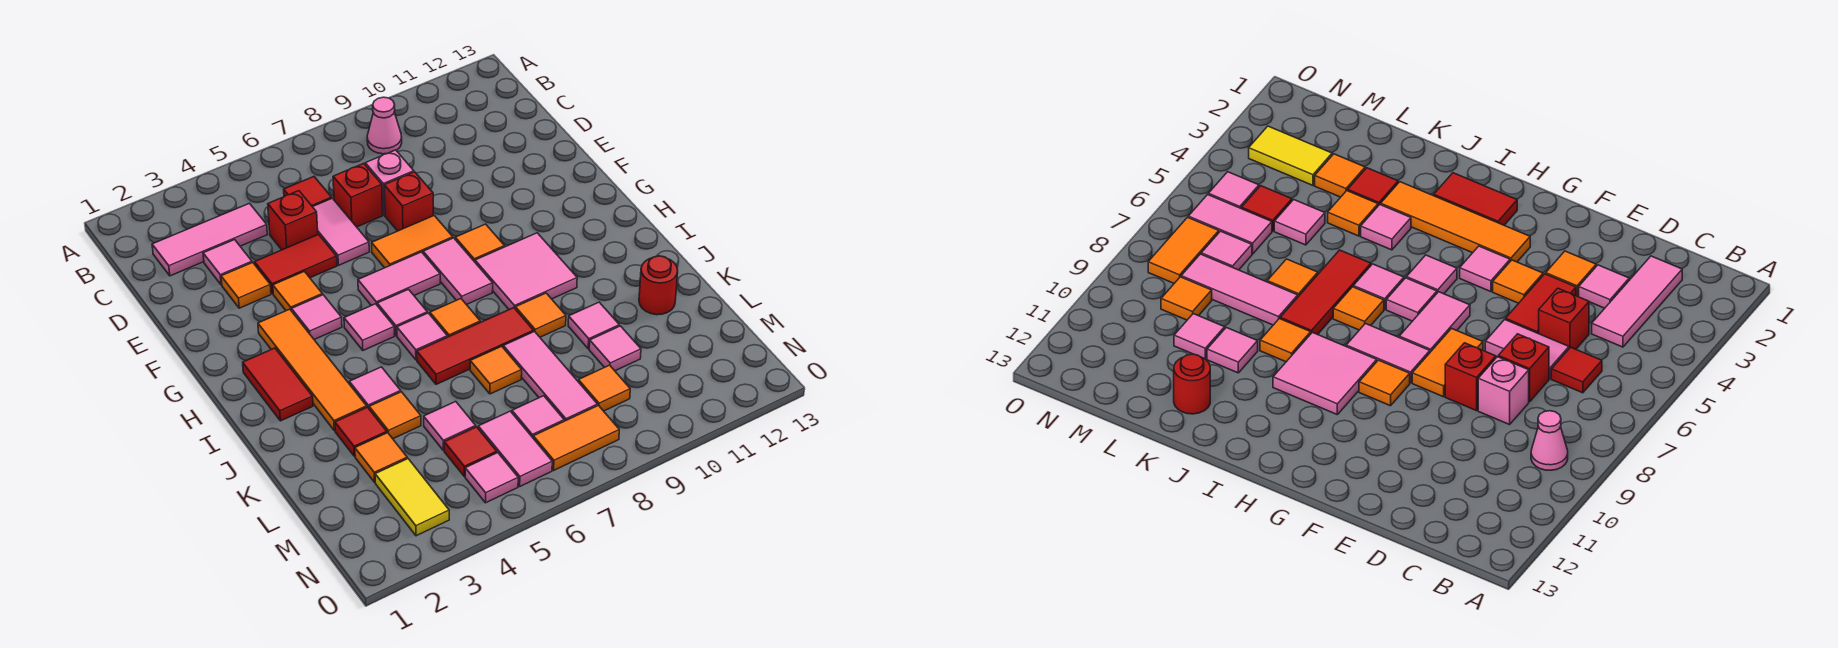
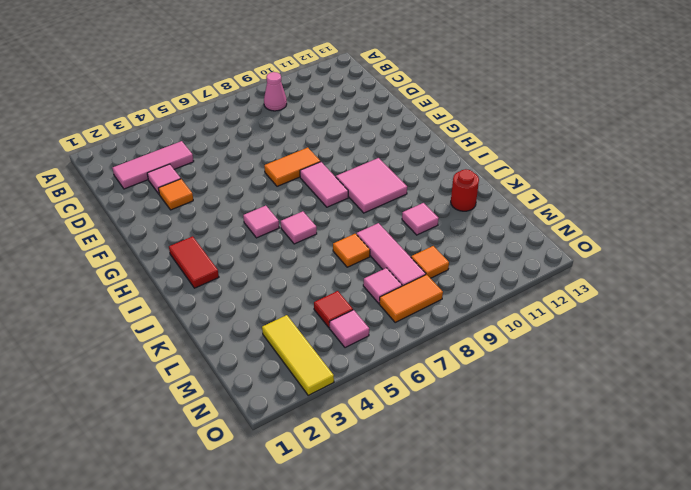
yellow 1x3 tile [262,315,334,395] -> yellow 1x2 tile [375,459,449,536]
none -> red 1x1 tile [284,177,332,207]
none -> red 1x1 brick [268,191,318,250]
none -> pink 1x2 tile [313,198,369,265]
none -> red 1x1 brick [333,163,383,227]

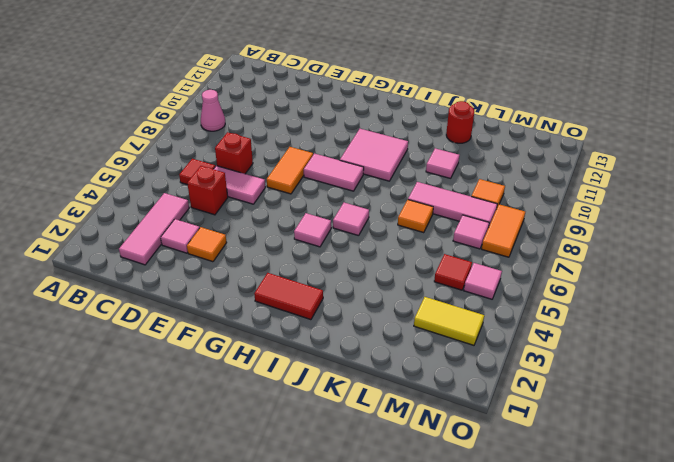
none -> pink 1x1 brick [365,150,414,215]
none -> red 1x2 tile [254,235,337,294]
none -> red 1x1 brick [384,172,433,231]
none -> orange 1x1 tile [273,271,322,311]

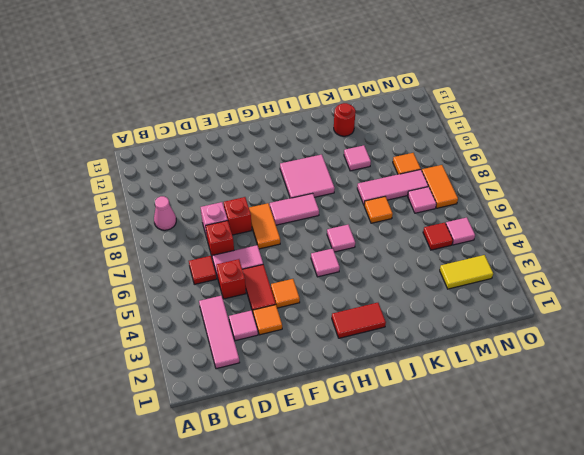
none -> orange 1x4 tile [258,309,367,431]
none -> pink 1x1 tile [292,295,342,340]
none -> pink 1x2 tile [358,252,440,306]
none -> orange 1x1 tile [455,224,505,262]

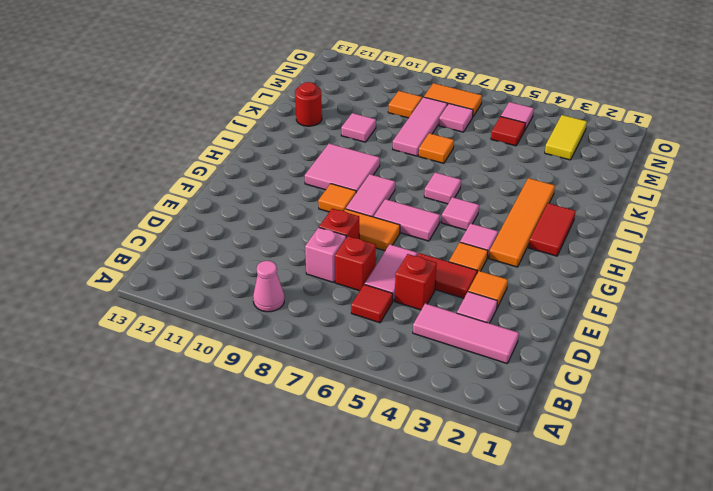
none -> pink 1x1 tile [377,289,427,336]
none -> orange 1x1 tile [430,299,480,337]
none -> pink 1x1 tile [349,367,401,408]
none -> red 1x3 tile [417,308,534,384]

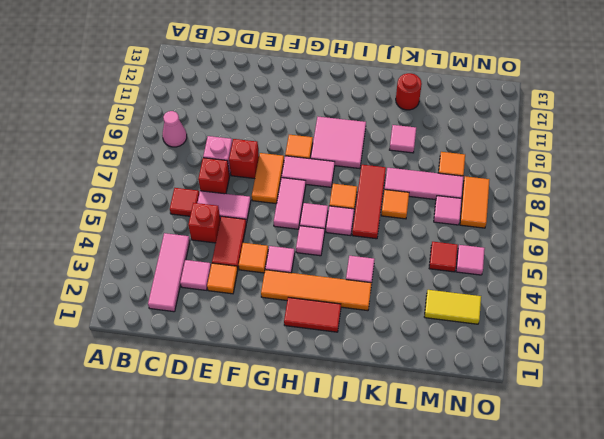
none -> orange 1x1 tile [515,293,566,337]
none -> red 1x1 tile [335,407,387,456]
none -> orange 1x1 tile [369,392,421,439]
none -> orange 1x1 tile [355,433,407,482]

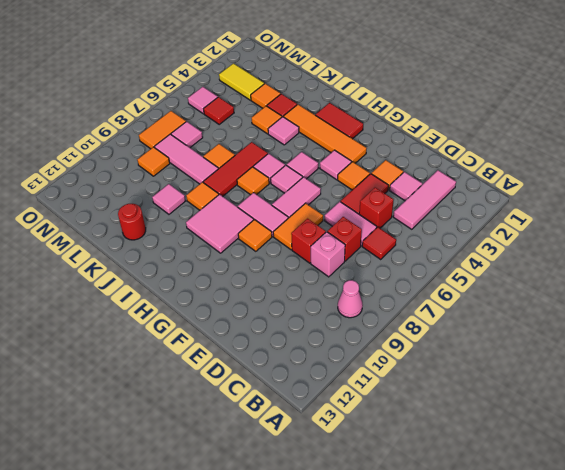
none -> pink 1x1 tile [424,401,476,450]
none -> pink 1x1 tile [589,326,641,371]
none -> pink 1x2 tile [478,411,552,486]

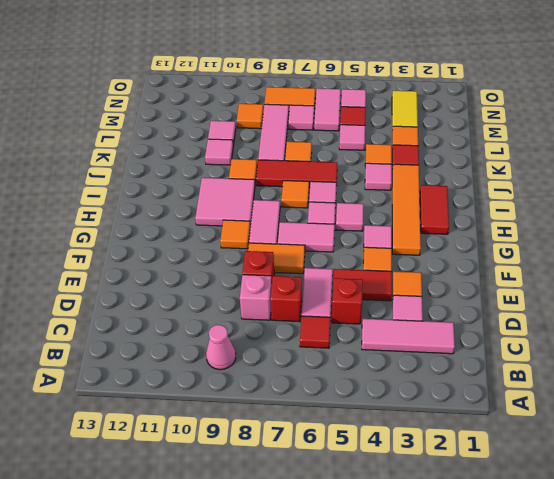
none -> red 1x1 round brick [639,256,678,315]

